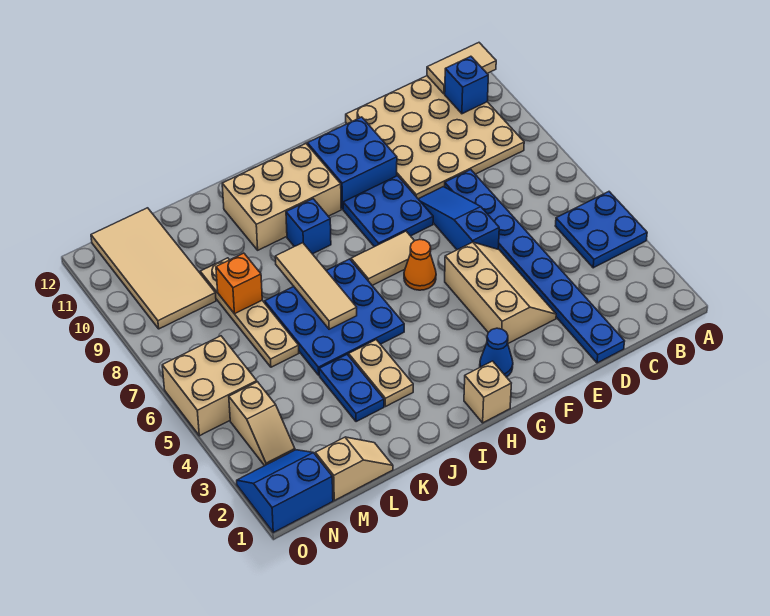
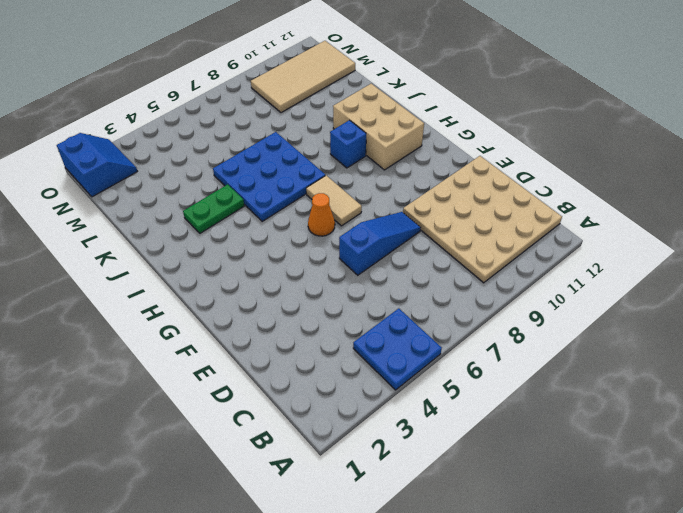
green 1x2 plate [183,184,244,233] -> tan 1x2 plate [349,340,413,407]
none -> blue 1x8 plate [445,170,625,363]
none -> tan 2x3 slope [445,242,556,343]
none -> blue 2x2 plate [343,176,433,247]

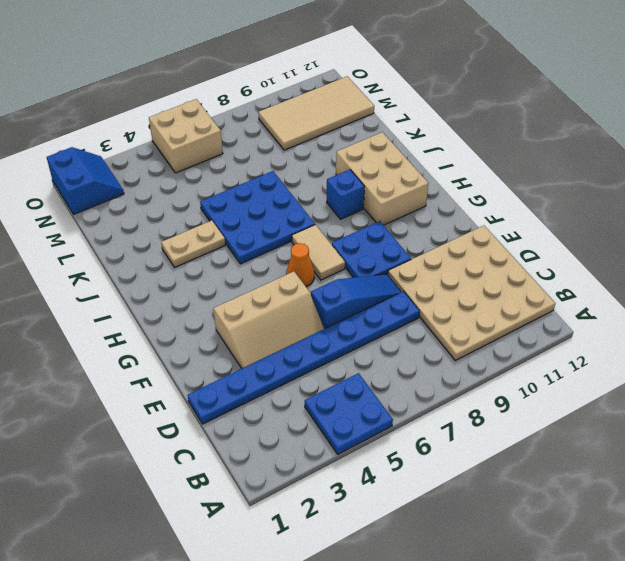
none -> blue 2x2 brick [307,117,397,209]
none -> blue 1x1 cone [480,328,513,377]
none -> tan 1x1 brick [464,361,511,423]

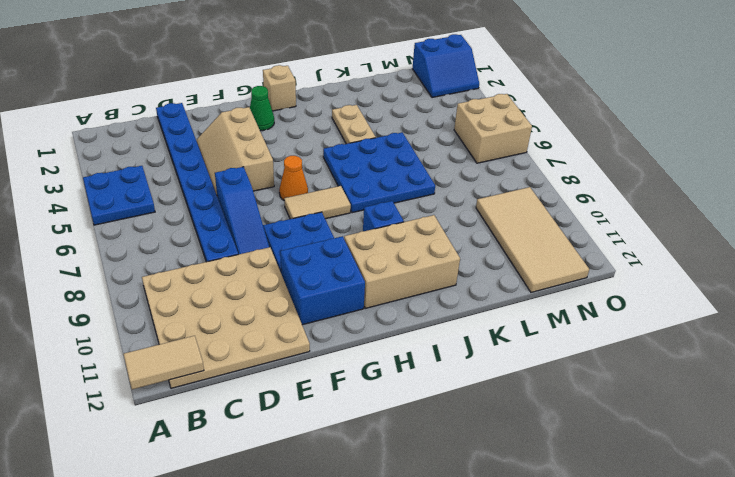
green 1x1 cone [250,86,274,131] -> blue 1x1 cone [480,328,513,377]
none -> blue 1x2 plate [319,355,384,422]
none -> tan 1x2 slope [315,437,393,501]
none -> tan 1x4 plate [200,258,299,367]

